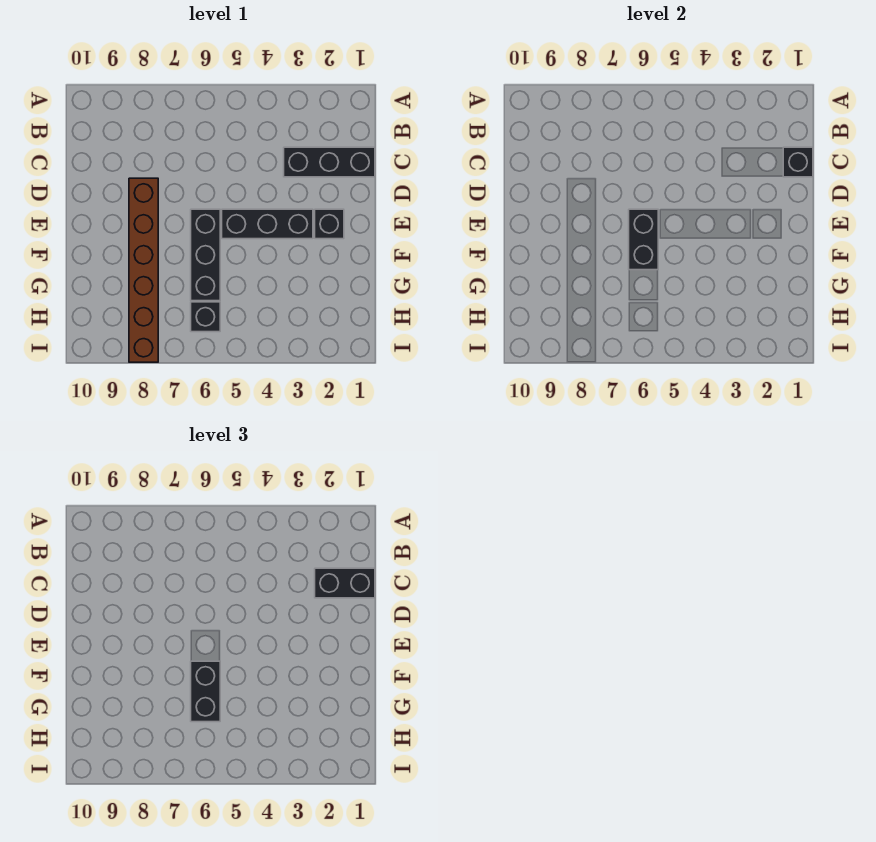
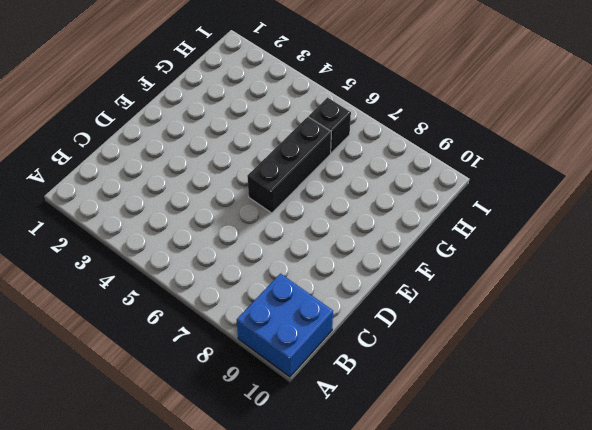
blue 2x2 brick [237,274,333,377] -> none
none -> black 1x3 brick [284,147,375,177]
none -> brown 1x6 brick [129,178,158,362]

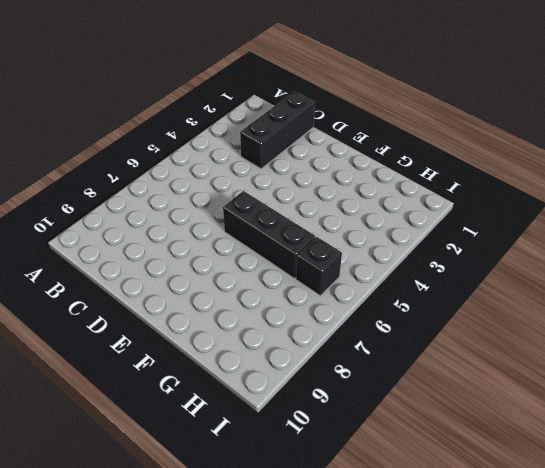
none -> brown 1x6 brick [129,178,158,362]
none -> black 1x1 brick [315,209,344,239]

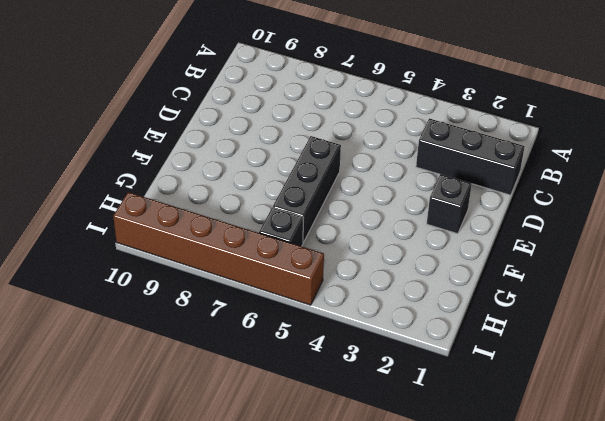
brown 1x6 brick [113,192,324,305] -> brown 1x6 brick turned to [129,178,158,362]
none -> black 1x3 brick [222,209,313,239]
none -> black 1x1 brick [783,147,813,177]

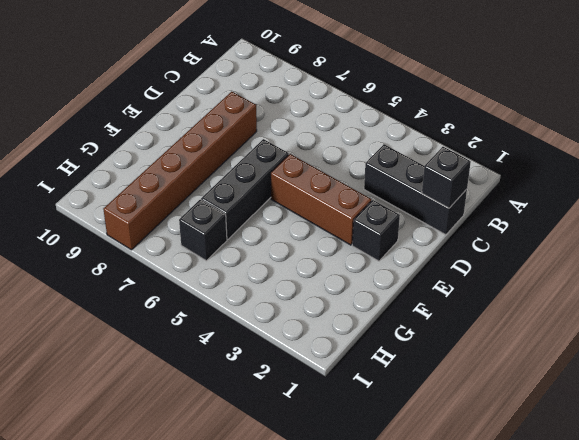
brown 1x3 brick [271,154,371,245] -> black 1x3 brick [222,209,313,239]
none -> black 1x2 brick [629,209,658,270]
none -> black 1x2 brick [315,568,375,598]

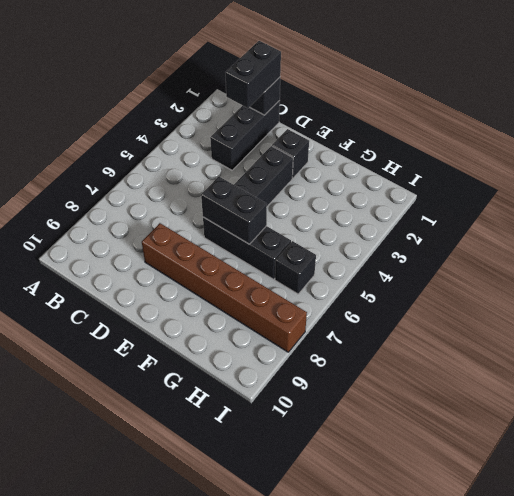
none -> black 1x2 brick [191,661,220,722]

